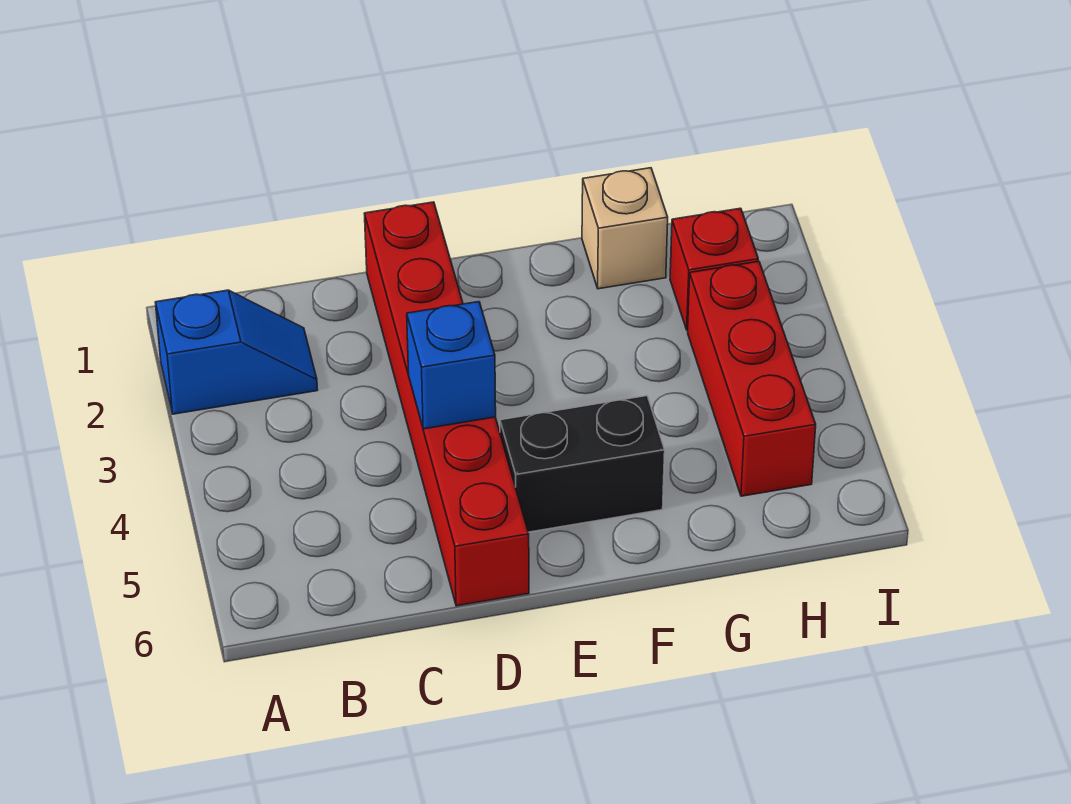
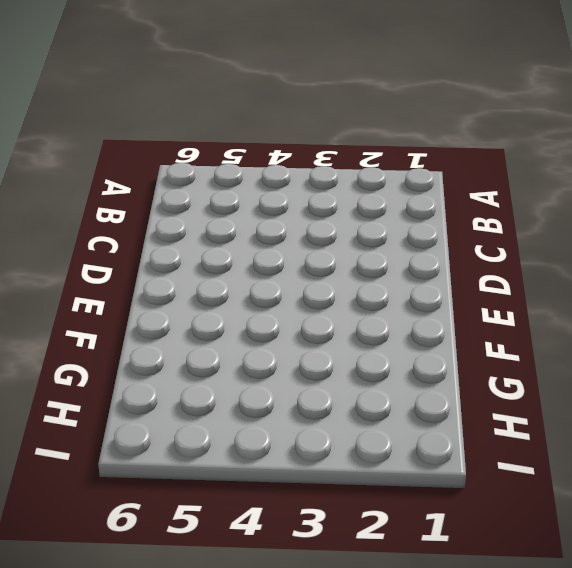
none -> blue 1x2 slope [155,290,318,414]
none -> red 1x6 brick [364,202,529,606]

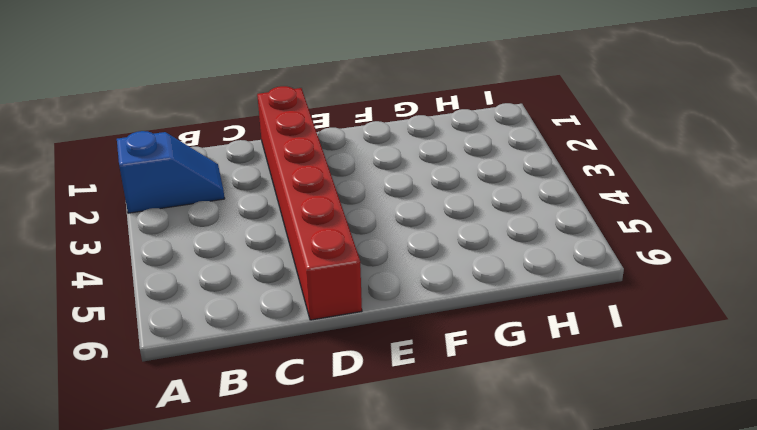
none -> black 1x2 brick [500,396,665,532]
none -> tan 1x1 brick [582,168,668,289]

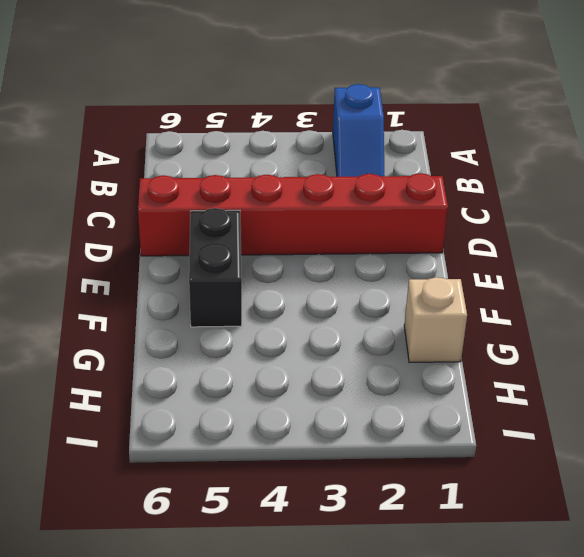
none -> red 1x1 brick [670,208,758,330]
none -> red 1x3 brick [688,261,816,496]

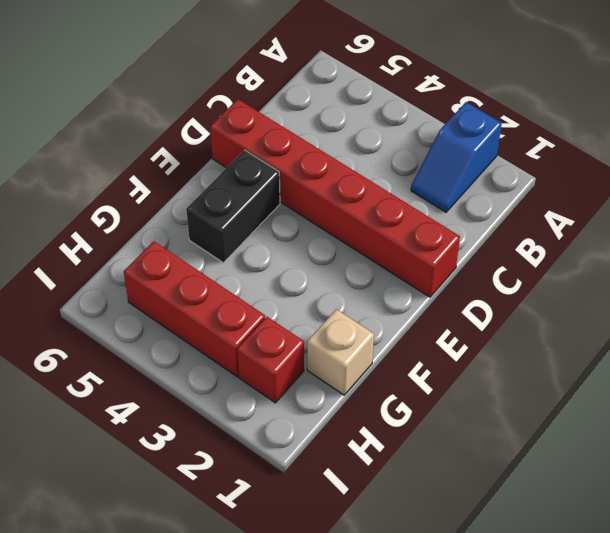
none -> blue 1x1 brick [407,302,496,429]

